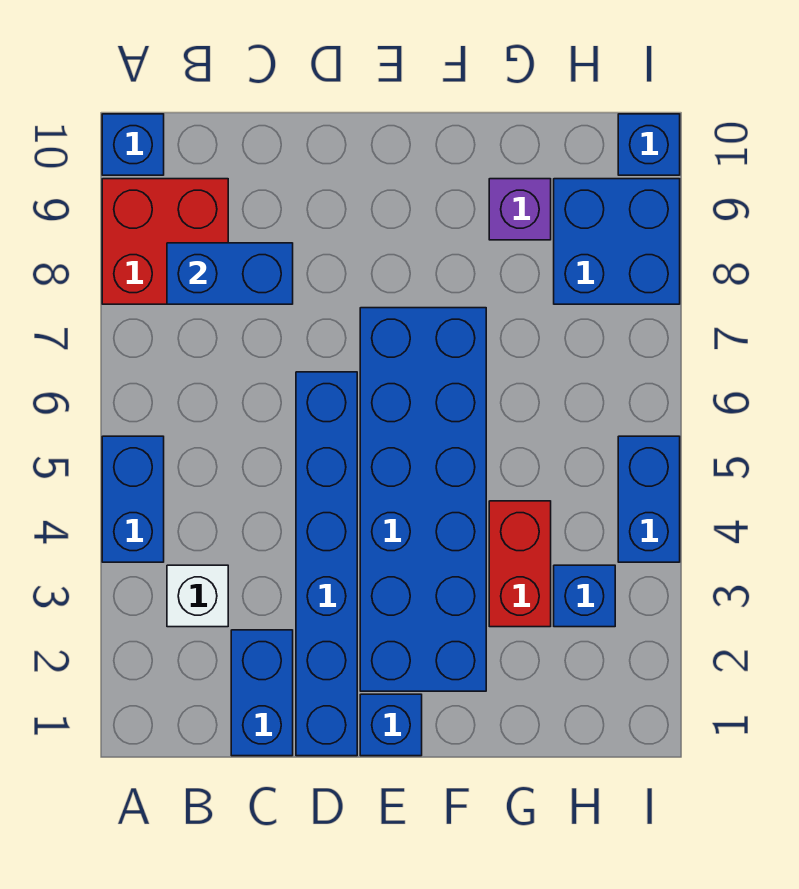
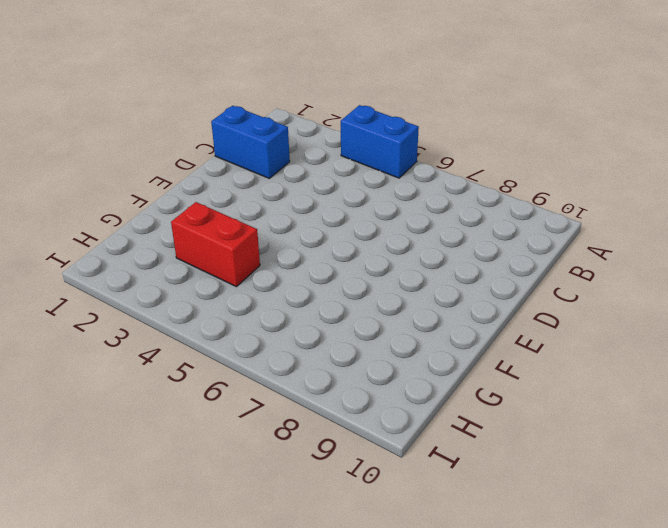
none -> red 2x2 brick [102,179,228,304]
none -> blue 1x1 brick [102,114,164,175]
none -> white 1x1 brick [167,565,228,627]

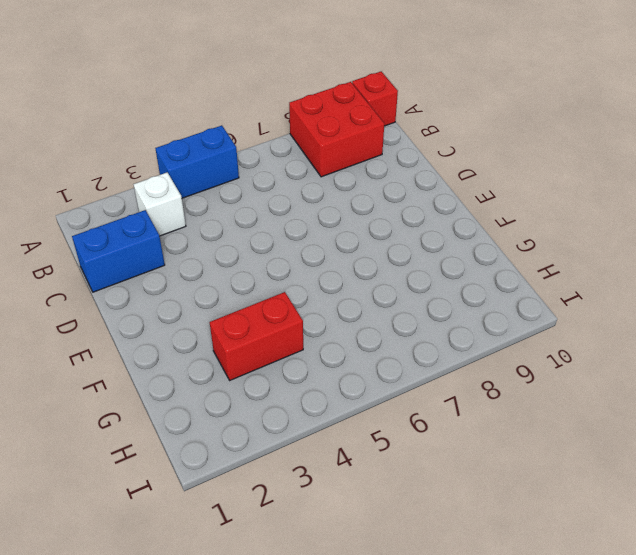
red 1x1 brick [352,71,398,126] -> blue 1x1 brick [102,114,164,175]
none -> blue 1x6 brick [296,372,357,756]
none -> blue 1x1 brick [360,694,422,756]
none -> blue 2x6 brick [360,308,486,691]

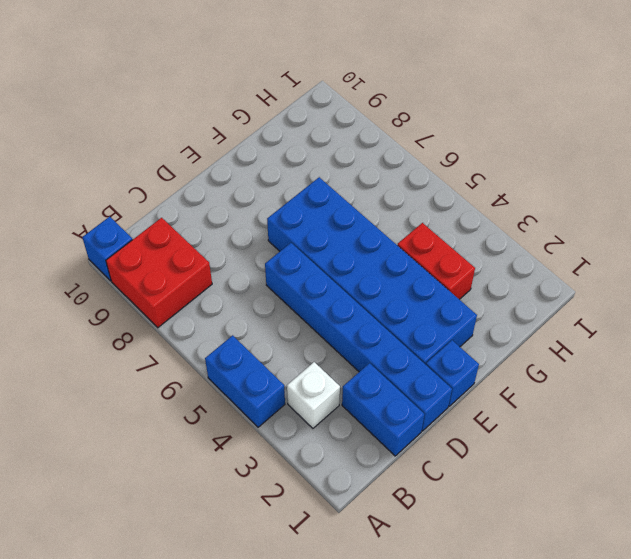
none -> purple 1x1 brick [489,179,551,240]
none -> blue 1x1 brick [554,565,615,627]
none -> blue 2x2 brick [554,179,680,304]

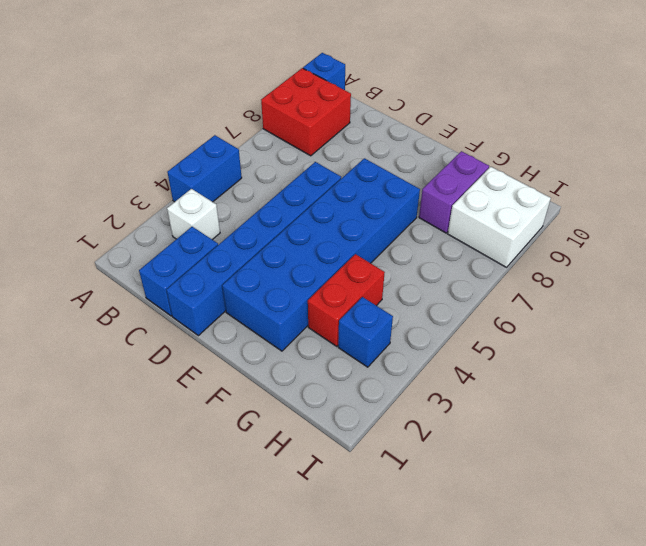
purple 1x2 brick [419,151,489,233] -> purple 1x1 brick [489,179,551,240]
white 2x2 brick [448,167,551,267] -> blue 2x2 brick [554,179,680,304]
none -> blue 1x1 brick [360,694,422,756]
none -> blue 1x2 brick [618,436,680,562]
none -> blue 1x1 brick [618,114,680,175]

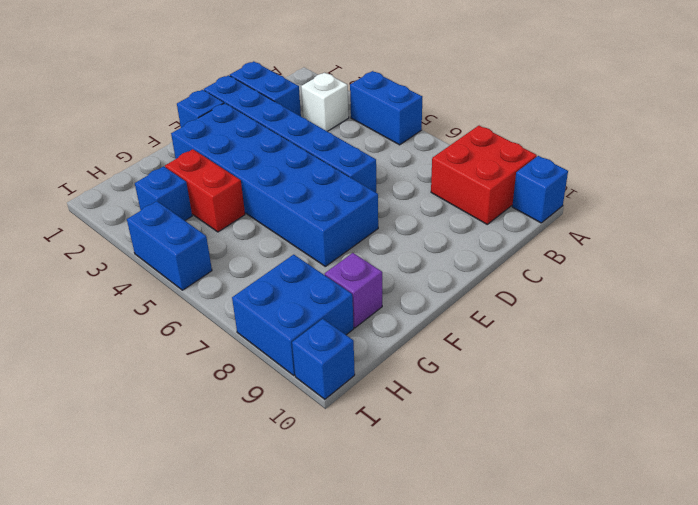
none -> blue 1x2 brick [167,243,293,304]

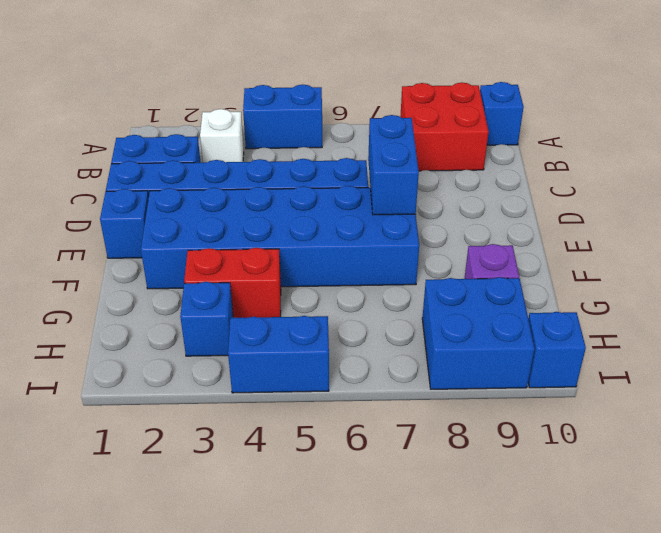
blue 1x2 brick [368,115,419,215] -> blue 1x2 brick moved to [167,243,293,304]

